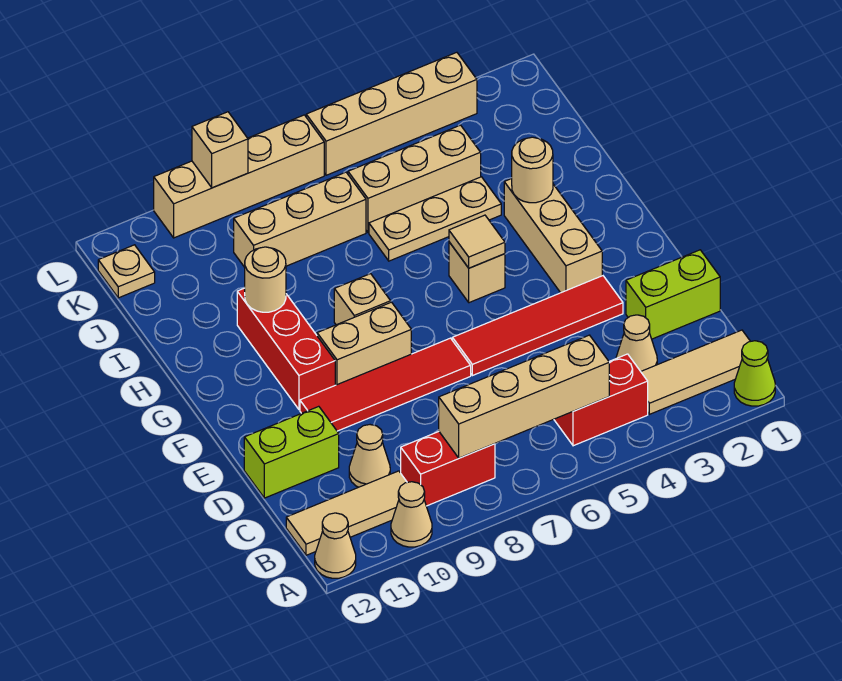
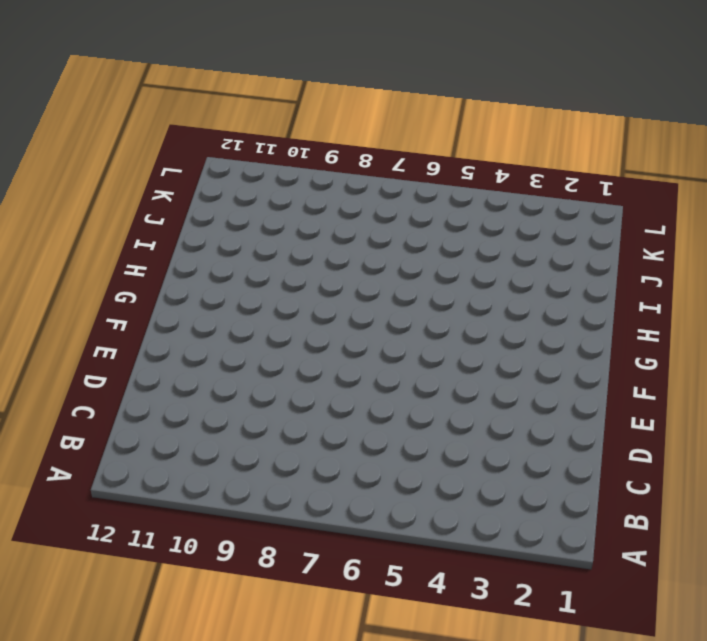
none -> lime 1x1 cone [734,341,775,406]
none -> tan 1x1 cone [391,482,432,547]
none -> tan 1x1 cone [315,513,356,578]

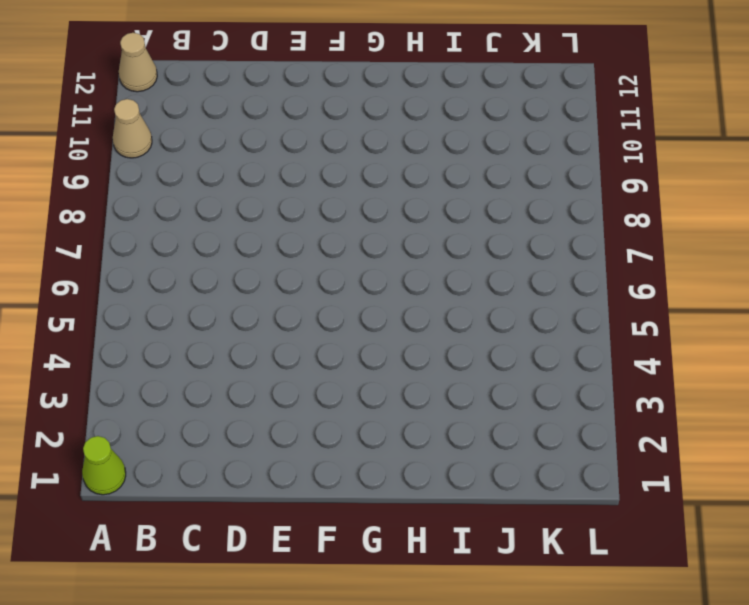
none -> tan 1x3 tile [641,330,750,414]
none -> red 1x2 brick [554,354,648,446]
none -> red 1x2 brick [401,432,495,506]

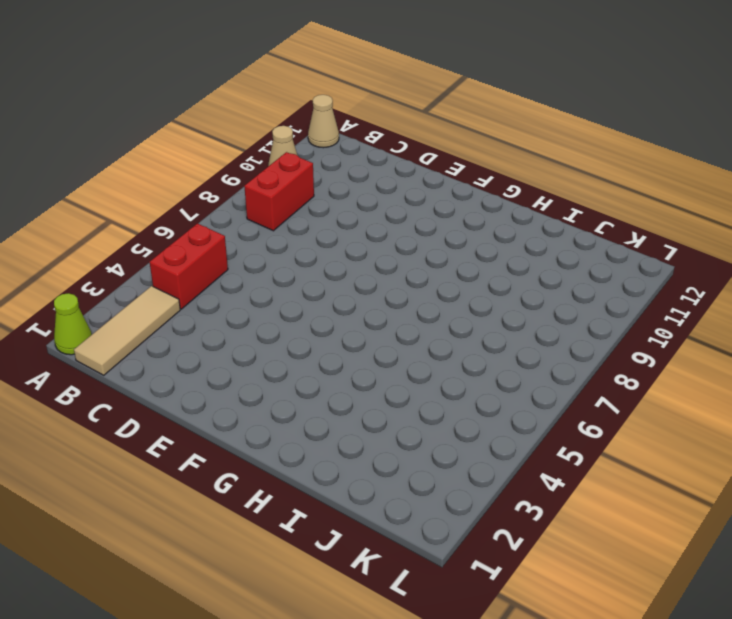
none -> tan 1x3 tile [286,471,407,555]
none -> tan 1x1 cone [616,315,657,371]
none -> tan 1x1 cone [349,425,390,487]

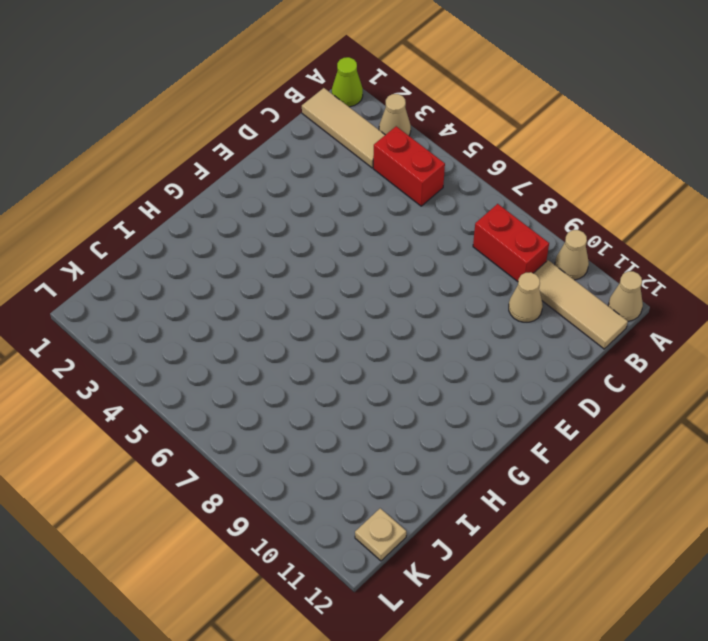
tan 1x1 cone [379,94,411,136] -> tan 1x1 cone moved to [616,315,657,371]
none -> lime 1x2 brick [626,250,720,339]
none -> lime 1x2 brick [244,406,339,498]
none -> red 1x4 tile [452,276,623,376]

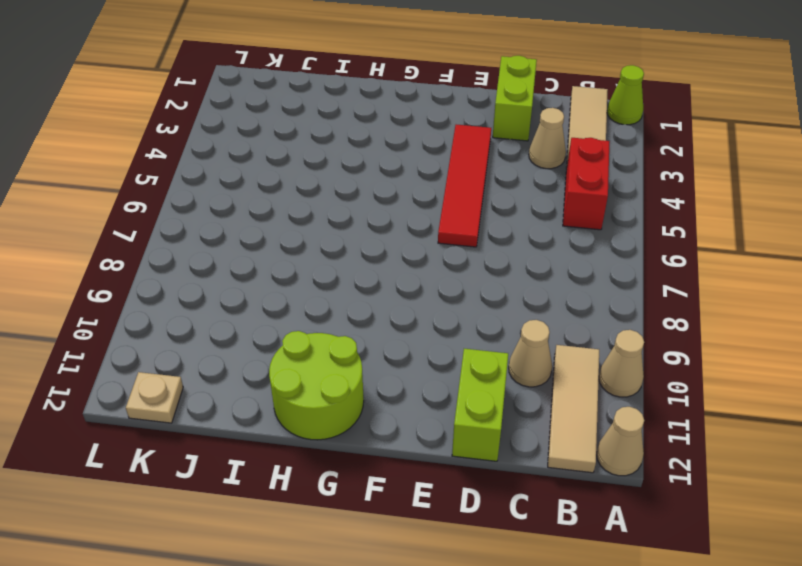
lime 2x2 round brick [269,331,364,440] -> none
none -> red 1x2 brick [401,432,495,506]
none -> red 1x4 tile [300,338,471,431]
none -> tan 1x3 brick [504,179,602,293]

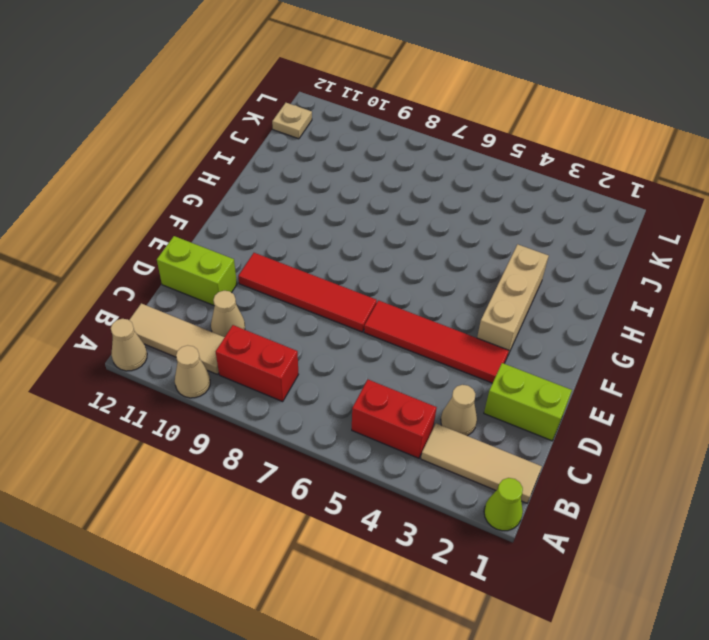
none -> tan 1x2 brick [317,302,411,385]
none -> red 1x3 brick [237,288,335,410]
none -> tan 1x1 brick [449,242,505,303]

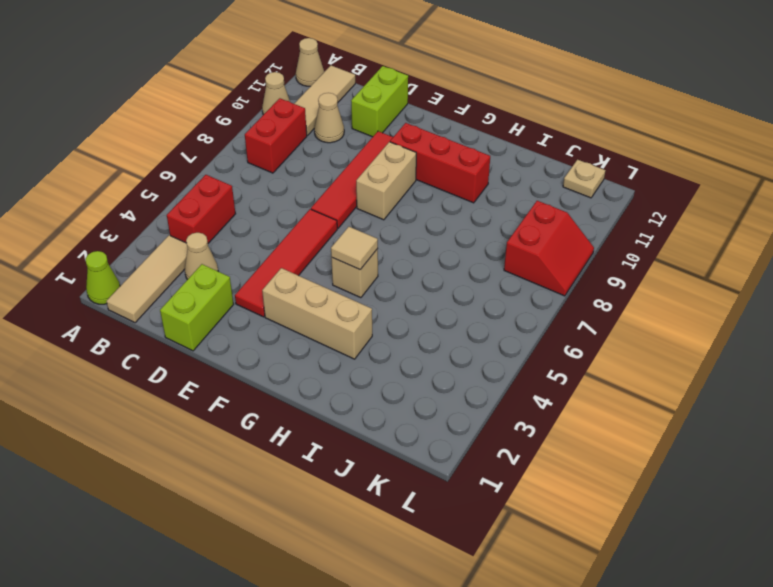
red 2x2 slope [504,201,594,296] -> tan 1x4 brick [154,115,324,238]
none -> tan 1x1 brick [334,274,391,325]
none -> tan 1x3 plate [369,177,501,261]
none -> tan 1x3 brick [348,125,481,232]

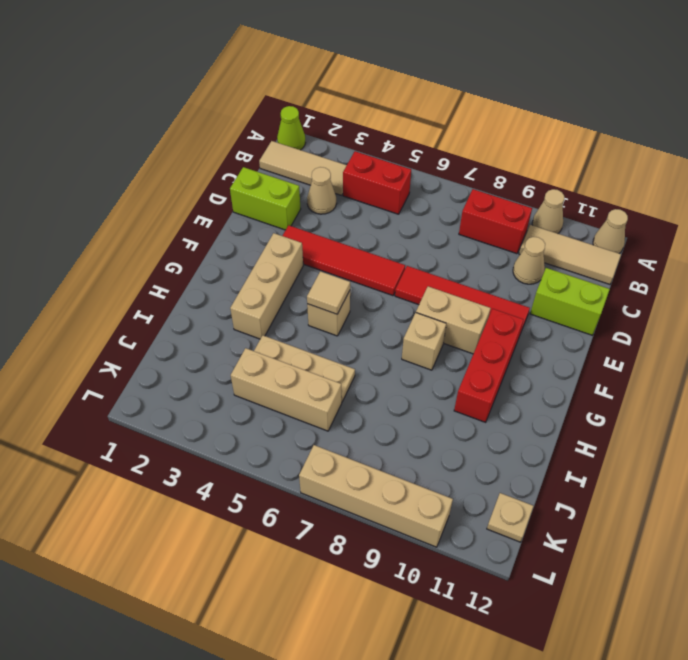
none -> tan 1x3 brick [234,172,366,267]
none -> tan 1x4 brick [306,52,477,175]
none -> tan 1x4 brick [439,335,609,458]

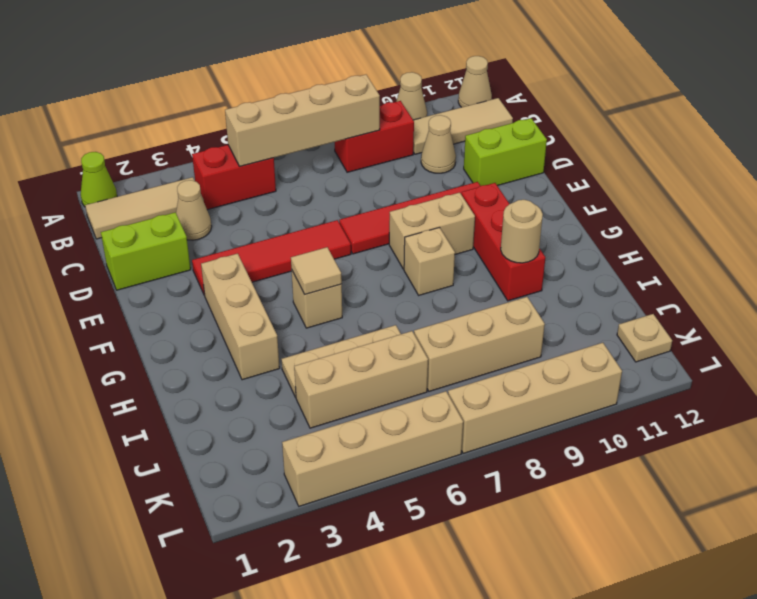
none -> tan 1x1 round brick [512,137,553,203]
none -> tan 1x1 brick [192,112,248,188]

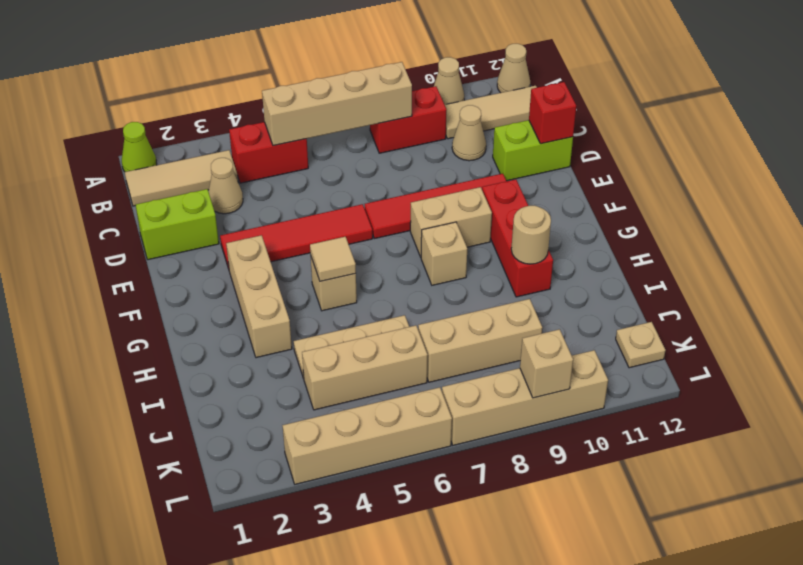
red 1x1 brick [529,82,576,144] -> none
none -> tan 1x1 round brick [512,137,553,203]

